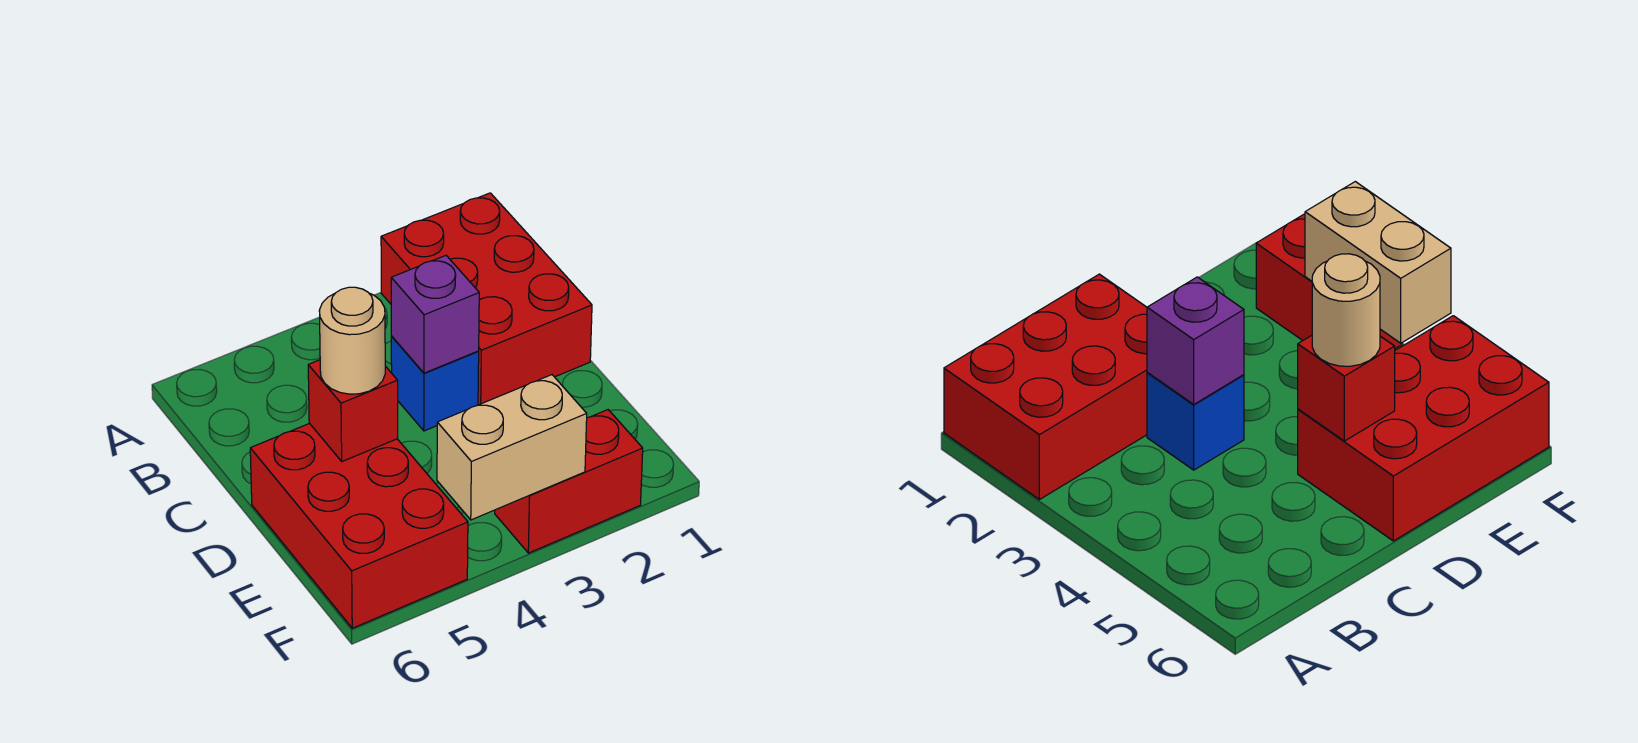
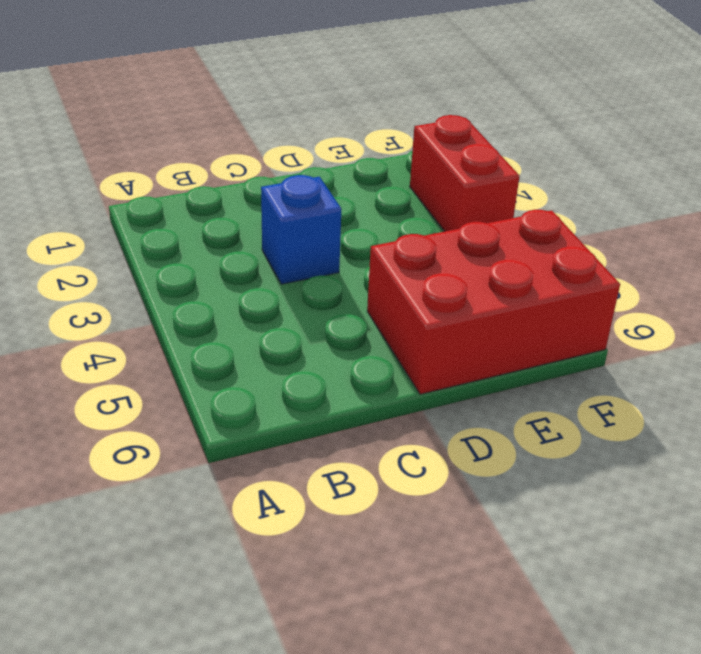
none -> red 2x3 brick [381,193,592,405]
none -> purple 1x1 brick [391,256,479,373]

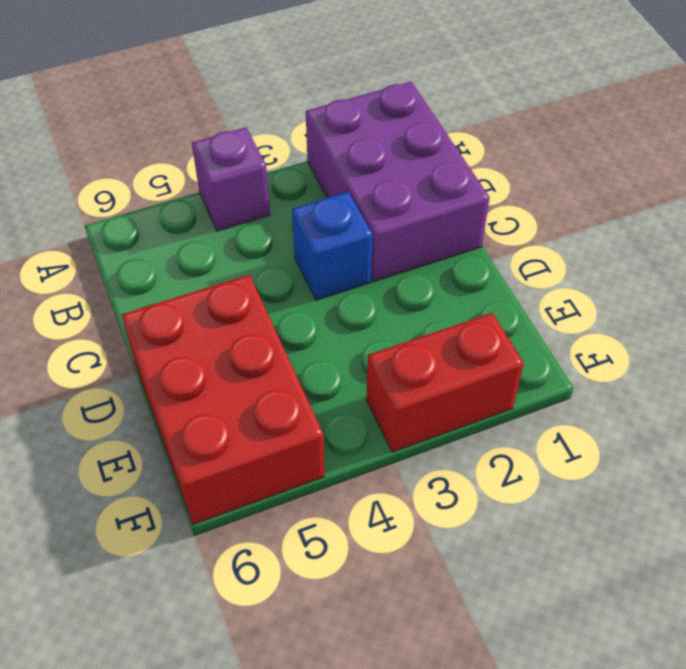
purple 2x3 brick [306,82,490,282] -> red 2x3 brick [381,193,592,405]
purple 1x1 brick [192,127,270,231] -> purple 1x1 brick moved to [391,256,479,373]
none -> red 1x1 brick [308,360,398,461]
none -> tan 1x2 brick [437,375,587,520]

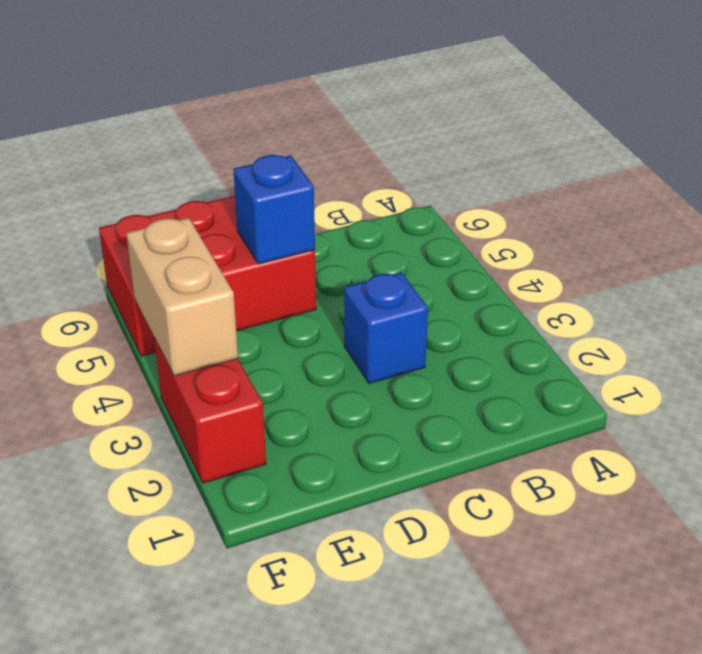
blue 1x1 brick [233,155,315,264] -> red 1x1 brick [308,360,398,461]
none -> red 2x3 brick [381,193,592,405]
none -> purple 1x1 brick [391,256,479,373]

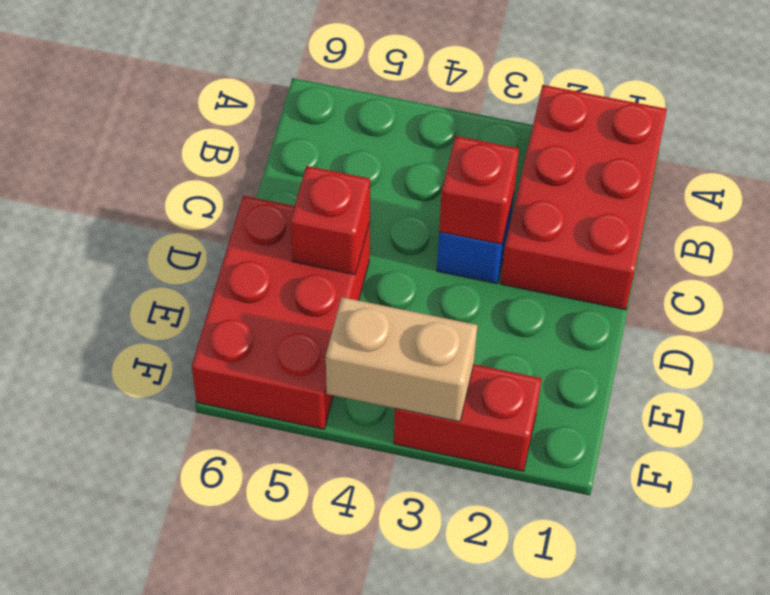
red 1x1 brick [439,136,519,244] -> purple 1x1 brick [391,256,479,373]
none -> tan 1x1 round brick [319,287,385,394]

